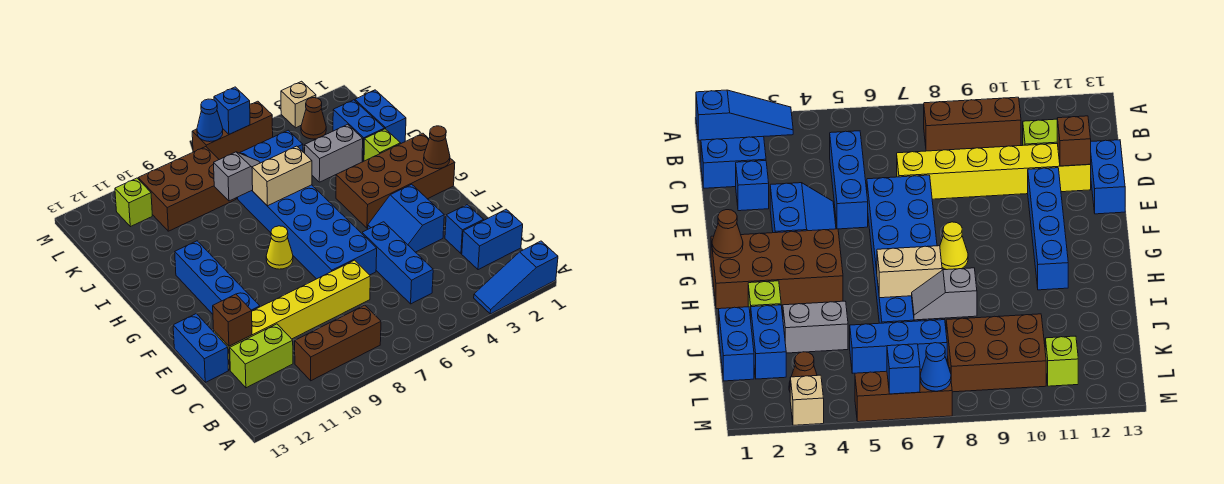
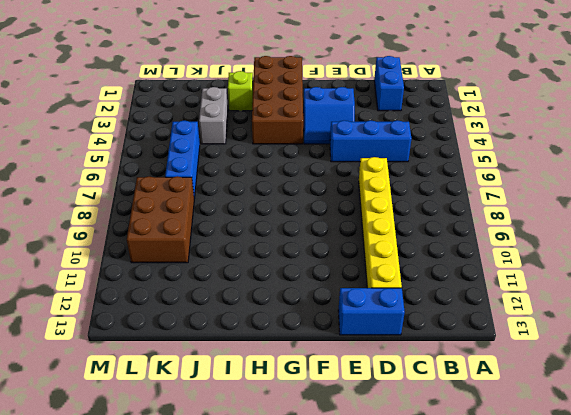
none -> blue 1x3 slope [474,241,558,314]
none -> brown 1x3 brick [295,305,381,381]
none -> lime 1x2 brick [230,324,293,388]

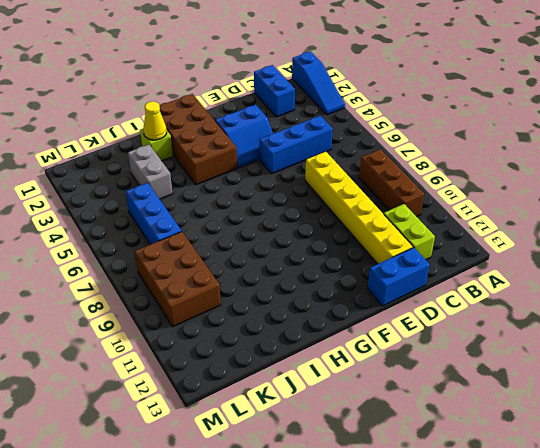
yellow 1x1 cone [143,101,167,140] -> yellow 1x1 cone moved to [266,226,293,269]
none -> blue 1x1 brick [445,205,483,254]
none -> blue 2x6 brick [238,185,377,279]
none -> blue 1x4 brick [175,241,260,314]

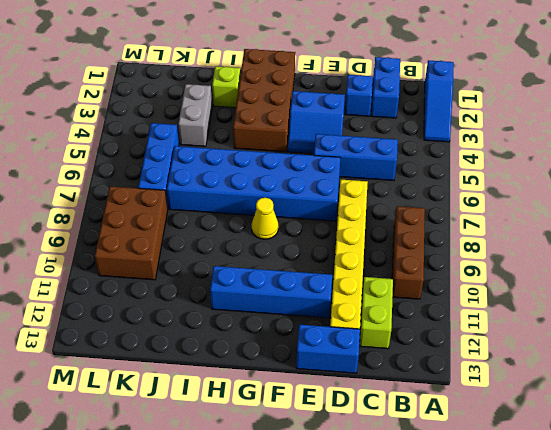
none -> blue 1x2 brick [355,90,406,144]
none -> blue 1x2 brick [333,100,385,161]
none -> brown 1x1 cone [301,98,326,139]

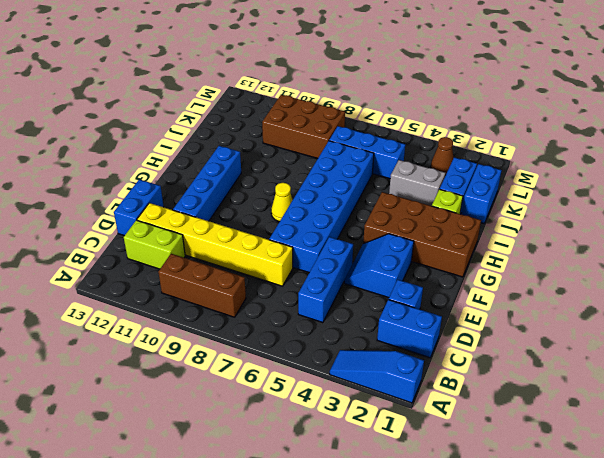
none -> lime 1x1 brick [115,178,152,227]
none -> tan 1x1 brick [281,81,316,128]
none -> brown 1x3 brick [192,101,273,160]

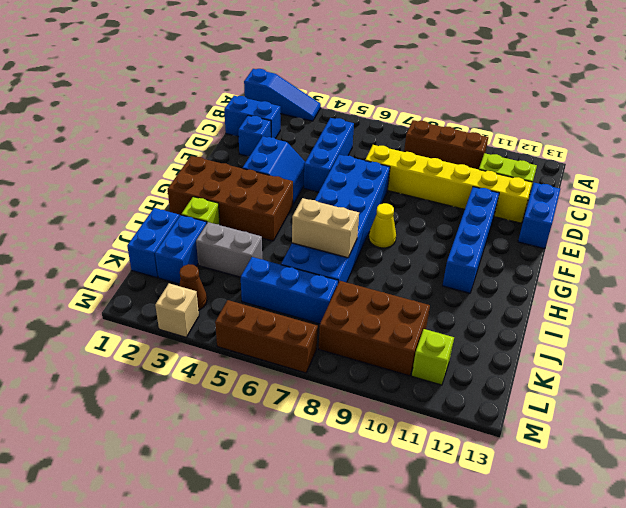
none -> brown 1x1 brick [213,294,252,346]
none -> brown 1x1 cone [424,126,450,169]
none -> grey 1x2 slope [214,152,260,201]

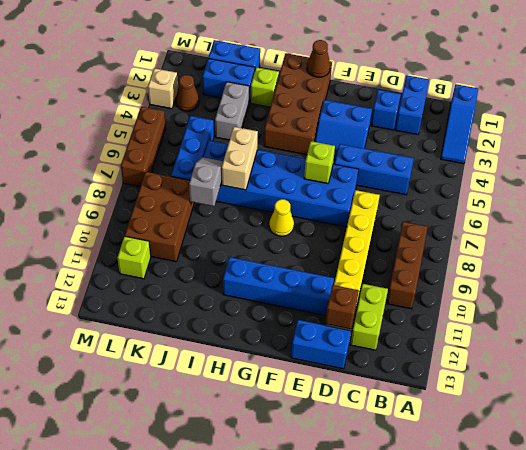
lime 1x1 brick [304,141,335,184] -> none
none -> blue 1x1 brick [214,87,250,134]
none -> blue 1x1 cone [197,99,223,142]

